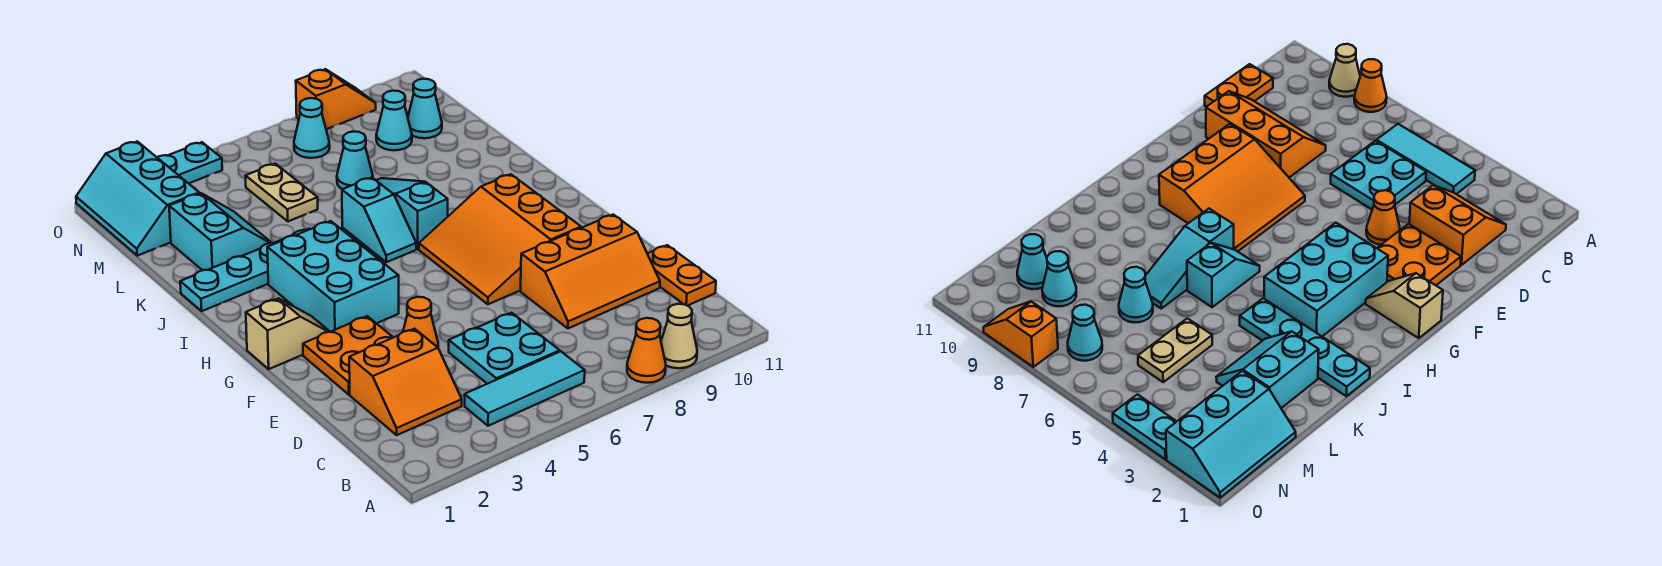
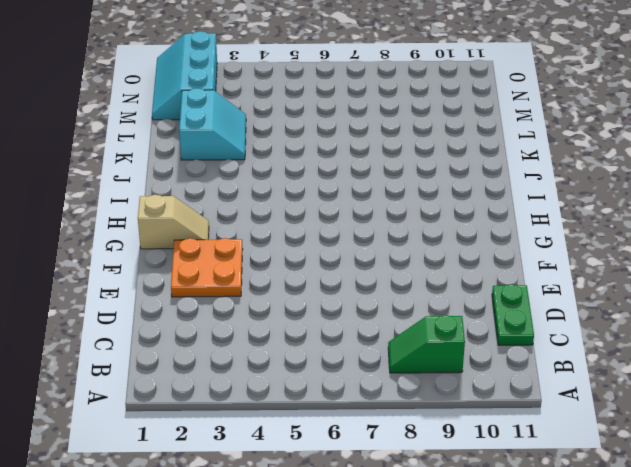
green 1x2 slope [388,315,465,373] -> none
green 1x2 plate [492,284,534,345] -> orange 1x2 plate [648,245,716,306]
none -> orange 1x1 cone [627,318,666,383]
none -> tan 1x1 cone [661,304,697,368]
none -> cyan 1x3 tile [465,351,585,426]

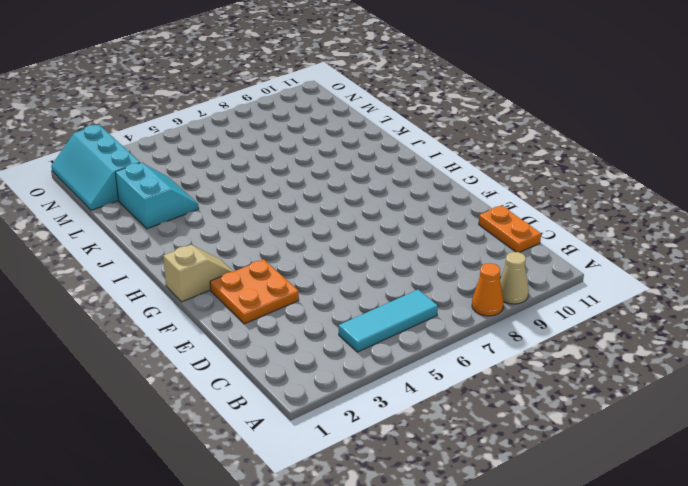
none -> orange 2x2 slope [349,329,462,435]
none -> cyan 2x2 plate [449,313,560,384]
none -> orange 2x3 slope [521,215,660,328]

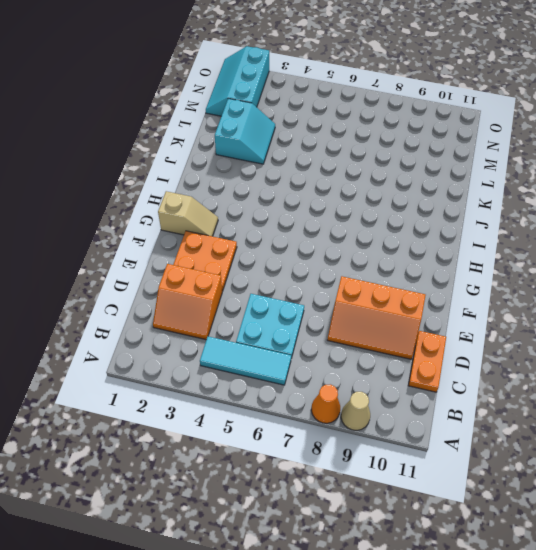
none -> orange 1x1 cone [403,297,438,347]
none -> orange 3x3 slope [419,174,581,304]
none -> cyan 2x3 brick [267,221,399,332]

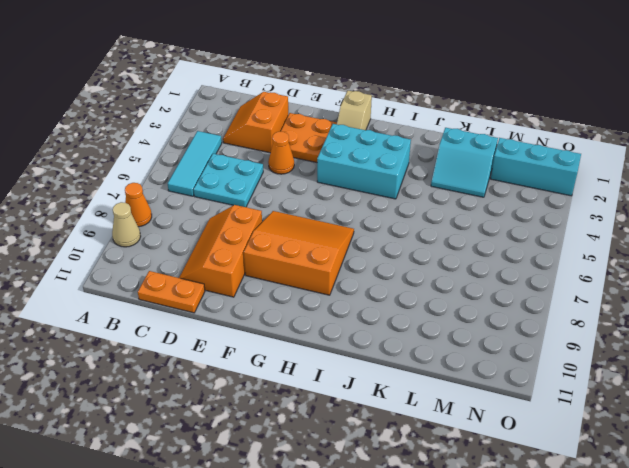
none -> cyan 1x2 slope [342,178,416,262]
none -> cyan 1x3 slope [376,178,448,249]
none -> cyan 1x4 plate [180,229,310,311]

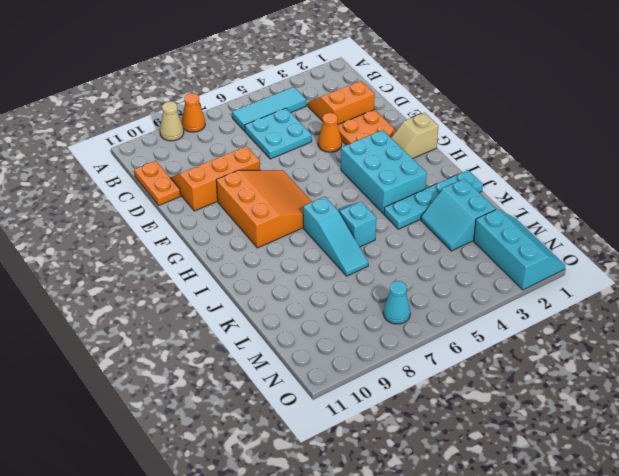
none -> tan 1x2 plate [246,164,318,221]
none -> cyan 1x1 cone [337,131,373,189]
none -> cyan 1x1 cone [376,91,412,150]

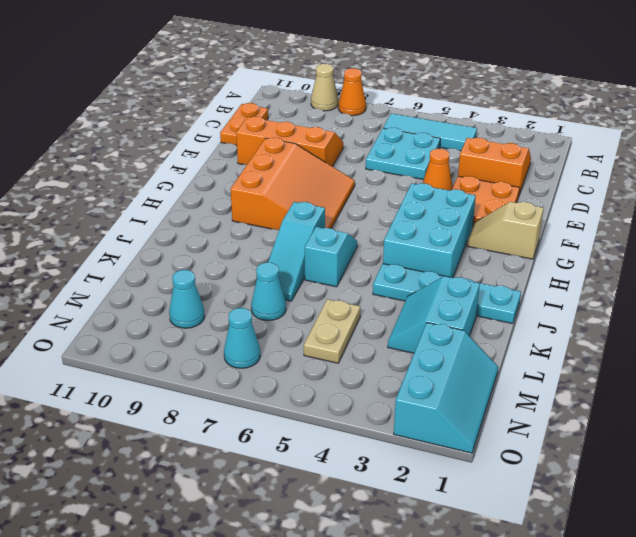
none -> cyan 1x1 cone [408,79,442,138]
none -> cyan 1x2 plate [157,142,222,184]
none -> orange 1x2 slope [296,69,376,129]

